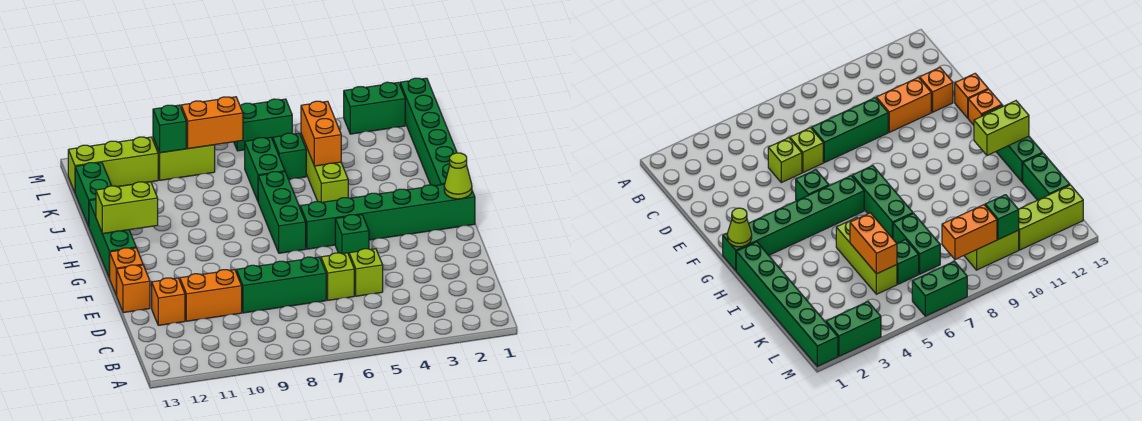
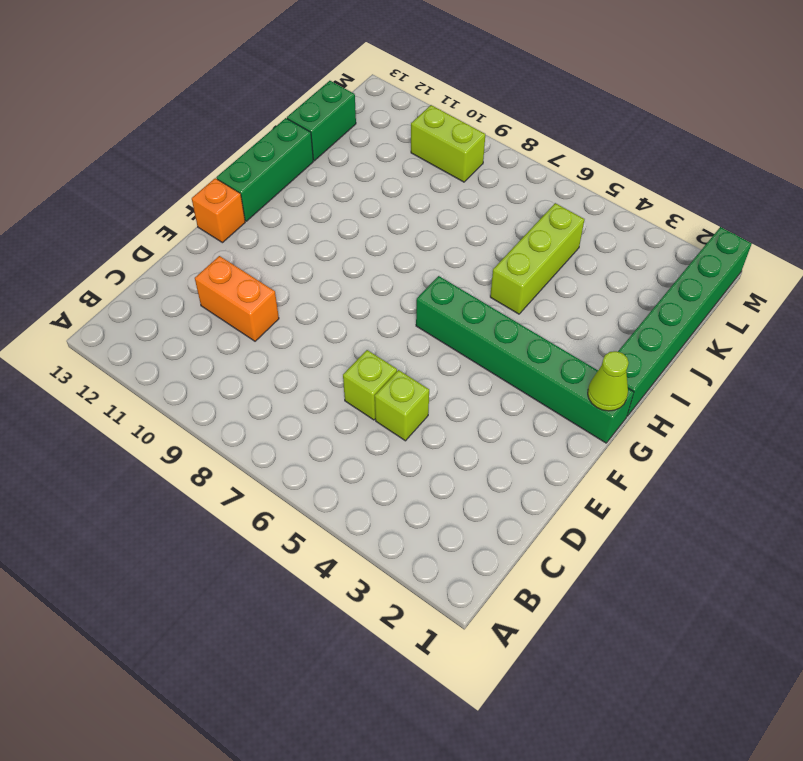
none -> green 1x3 brick [236,257,326,313]
none -> orange 1x1 brick [152,278,185,325]
none -> orange 1x1 brick [116,265,150,313]

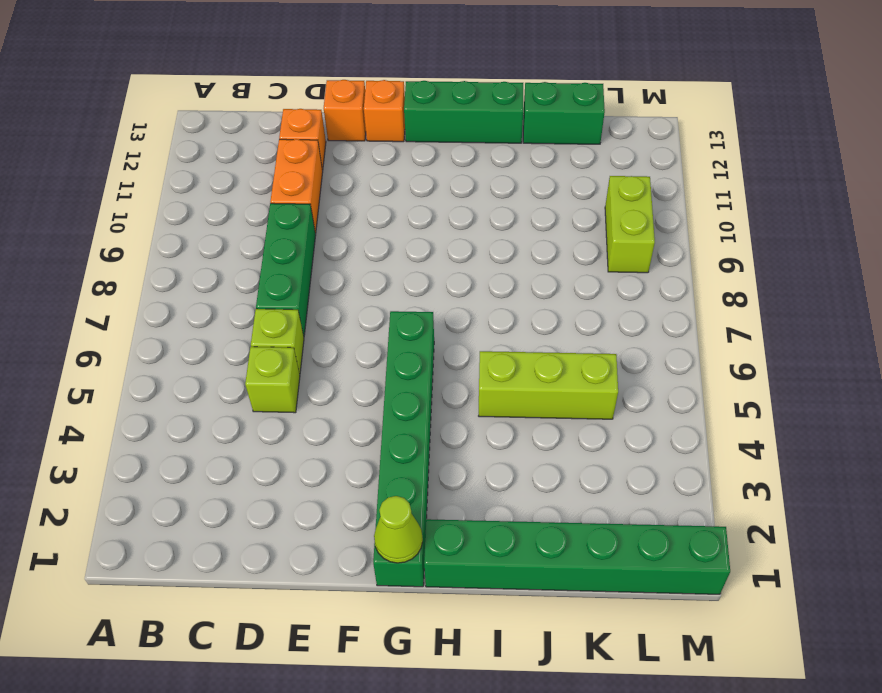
none -> green 1x1 brick [335,215,369,254]
none -> green 1x3 brick [258,172,306,253]
none -> green 1x2 brick [245,138,285,201]

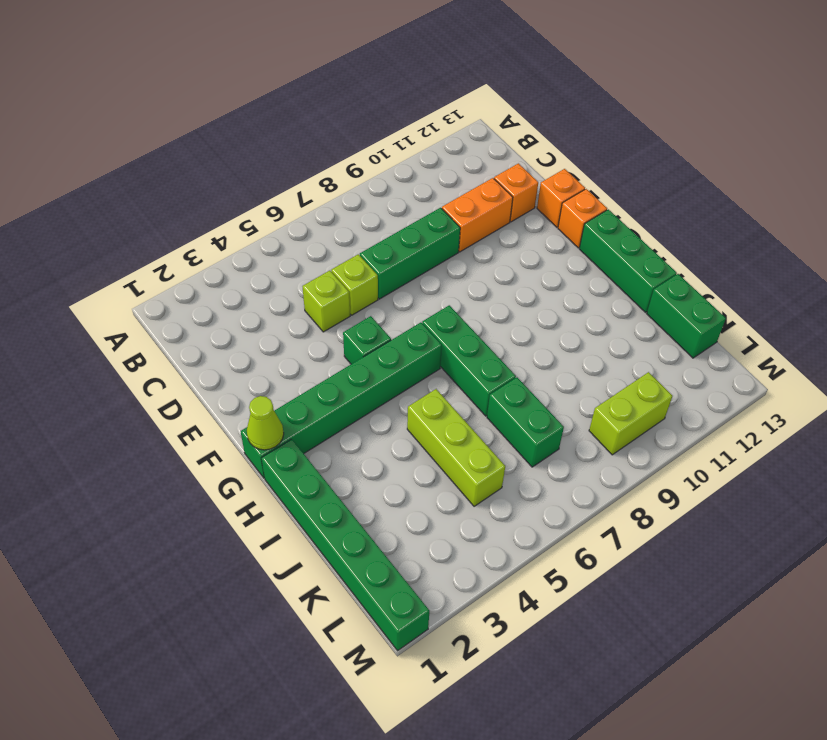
none -> green 1x1 brick [273,133,306,180]
none -> lime 1x3 brick [68,137,158,192]
none -> green 1x2 brick [344,82,405,134]

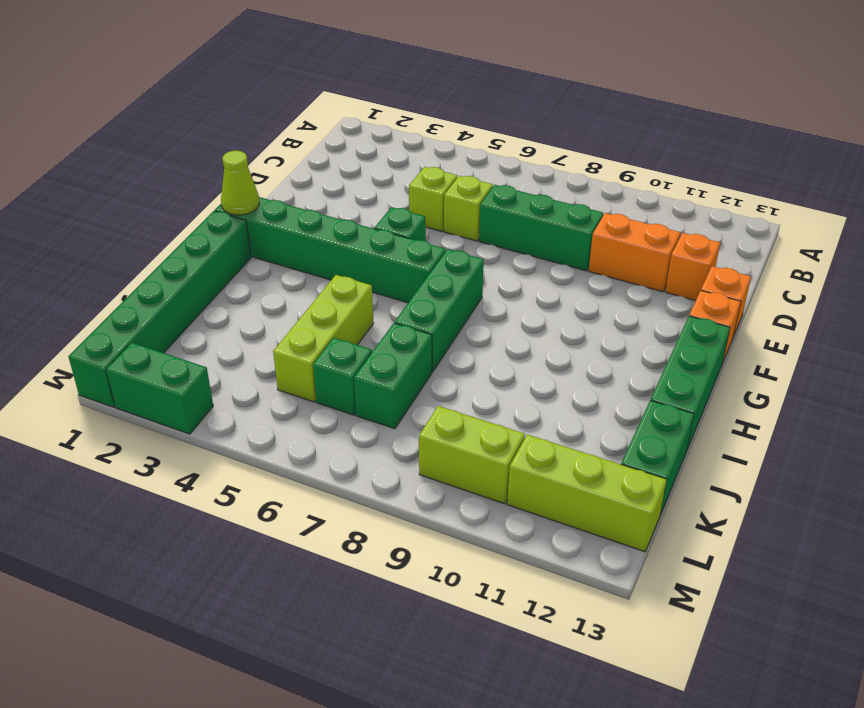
none -> green 1x2 brick [234,99,292,151]
none -> lime 1x2 brick [96,182,158,234]
none -> orange 1x2 brick [301,101,341,166]

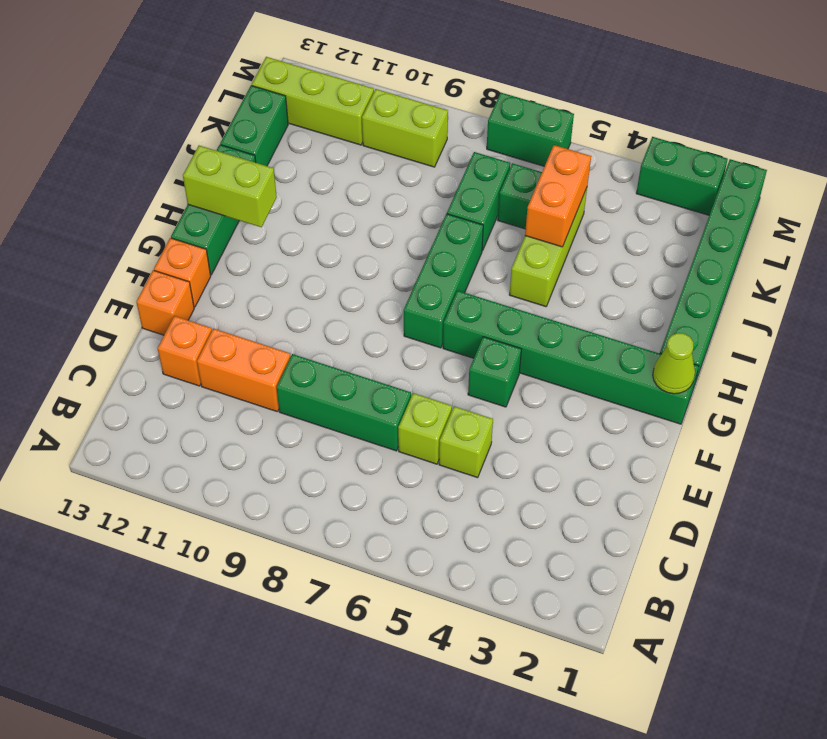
none -> orange 1x2 brick [181,97,243,149]
none -> green 1x1 brick [153,105,186,153]

